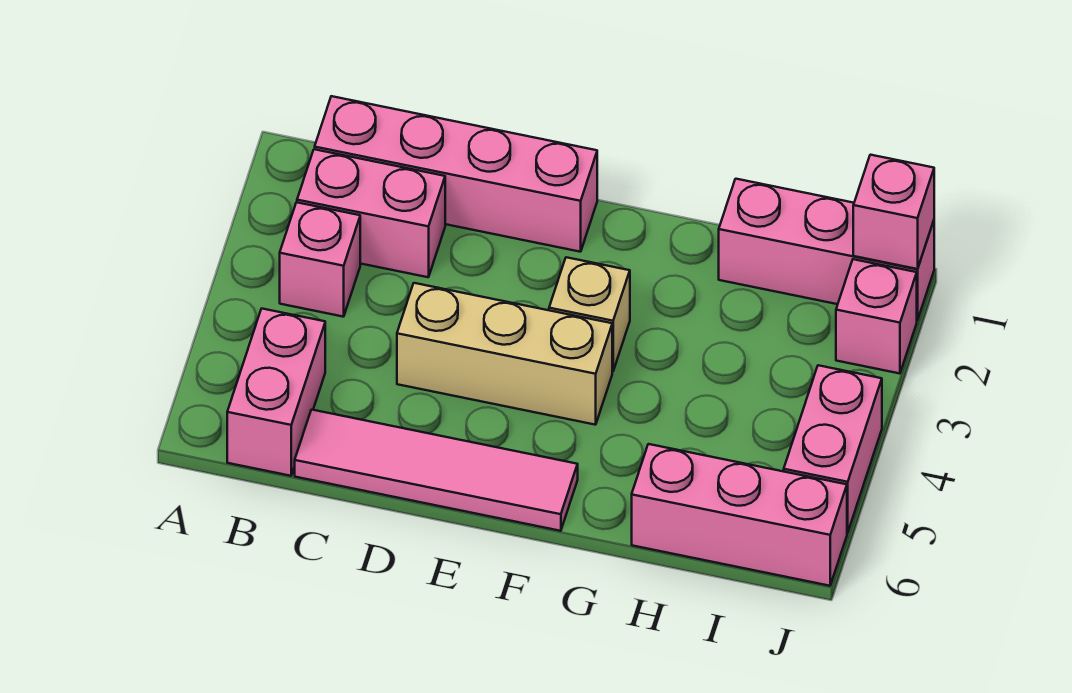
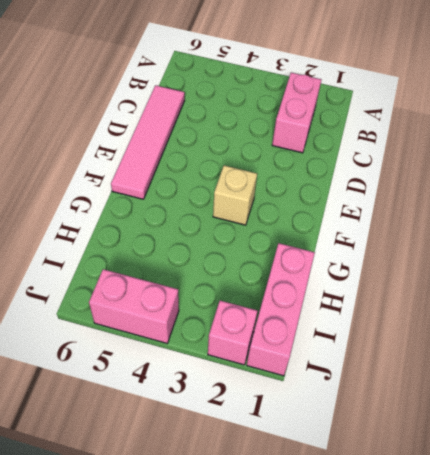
none -> pink 1x4 brick [315,96,597,252]
none -> pink 1x1 brick [280,202,360,317]
none -> pink 1x2 brick [227,309,325,476]

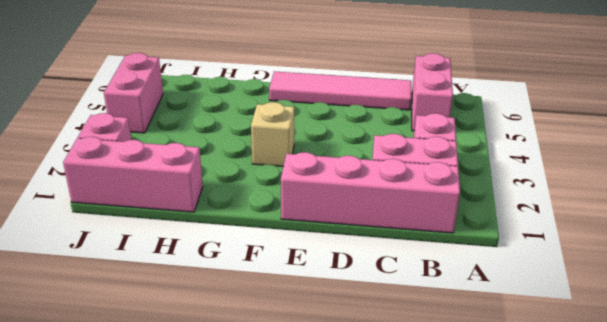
none -> tan 1x3 brick [397,283,612,425]
none -> pink 1x3 brick [632,444,847,586]
none -> pink 1x1 brick [853,155,934,269]

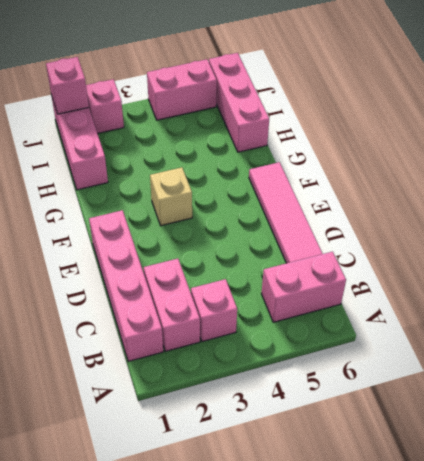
none -> tan 1x3 brick [397,283,612,425]

